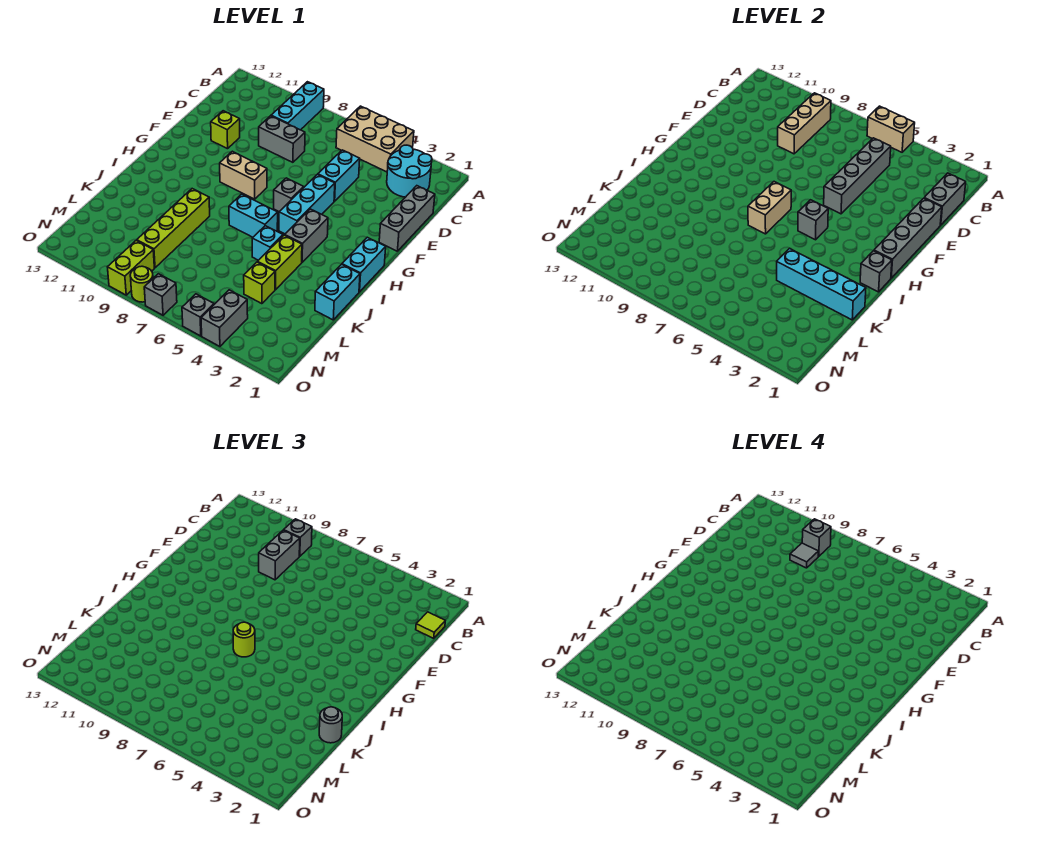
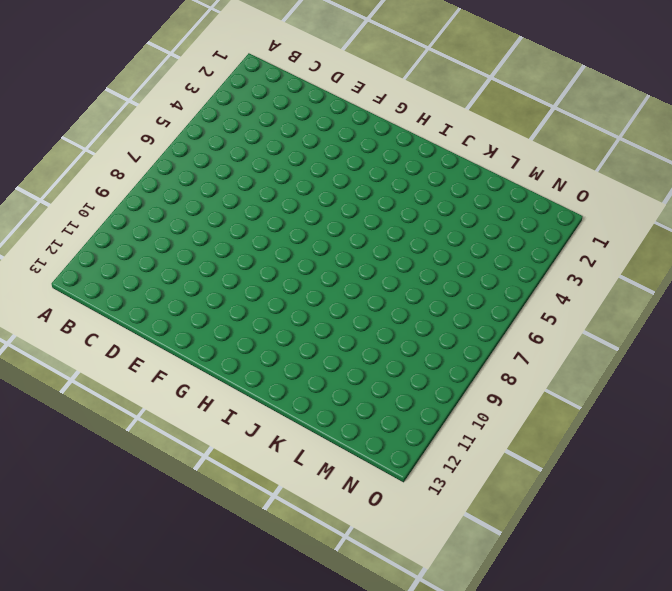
none -> tan 2x3 brick [336,106,414,172]
none -> cyan 1x3 brick [271,82,324,130]
none -> cyan 2x2 round brick [387,145,432,197]
none -> grey 1x3 brick [379,186,435,251]

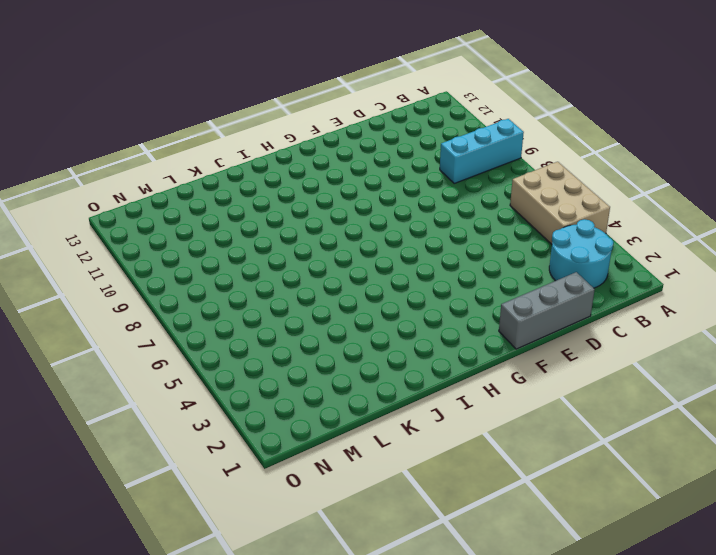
none -> cyan 1x2 brick [318,150,360,201]
none -> grey 1x2 brick [259,116,305,162]
none -> lime 1x1 brick [211,111,240,149]
none -> cyan 1x3 brick [279,175,335,234]

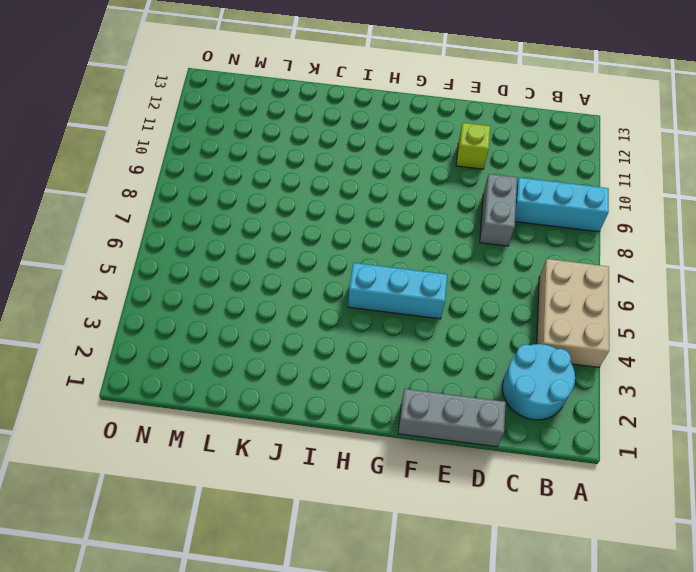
none -> cyan 1x2 brick [318,150,360,201]
none -> grey 1x1 brick [274,178,304,211]
none -> tan 1x2 brick [220,151,267,199]
none -> cyan 1x2 brick [342,237,386,292]

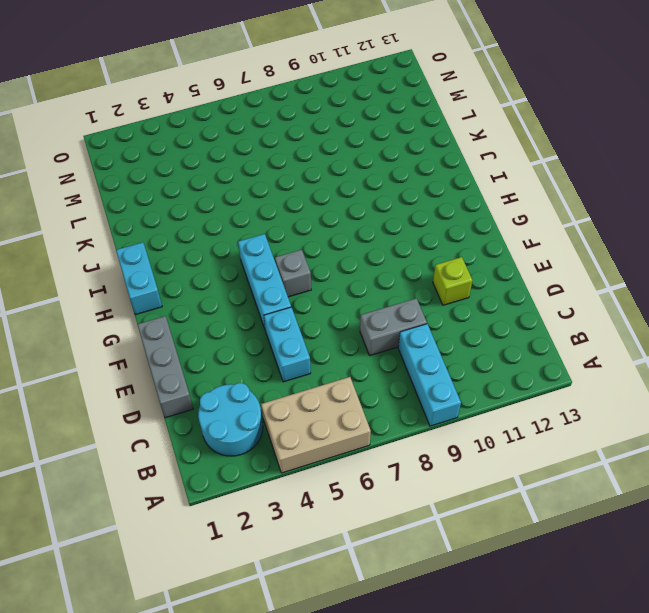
none -> tan 1x2 brick [220,151,267,199]
none -> grey 1x2 brick [285,209,328,262]
none -> cyan 1x2 brick [229,194,278,237]
none -> cyan 1x2 brick [315,264,360,320]

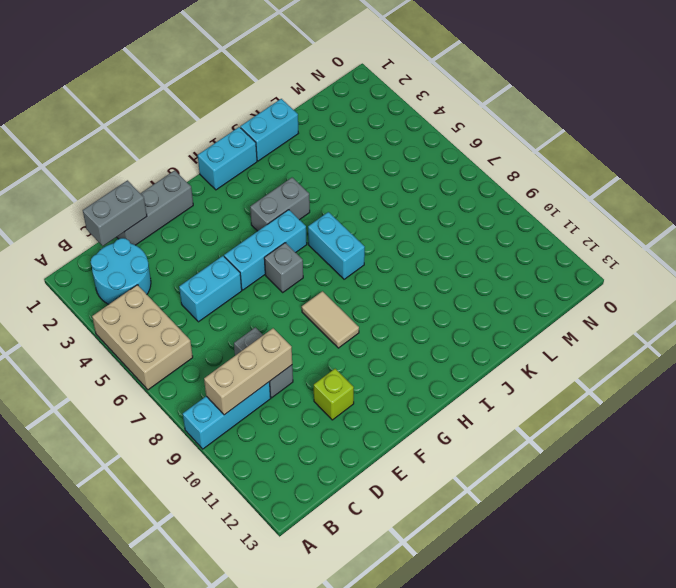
tan 1x2 tile [302,291,359,348] -> tan 1x2 brick [220,151,267,199]
none -> lime 1x2 brick [258,235,302,290]
none -> cyan 1x1 brick [252,226,283,260]
none -> lime 1x4 brick [137,189,210,268]
none -> lime 1x1 brick [244,262,275,304]

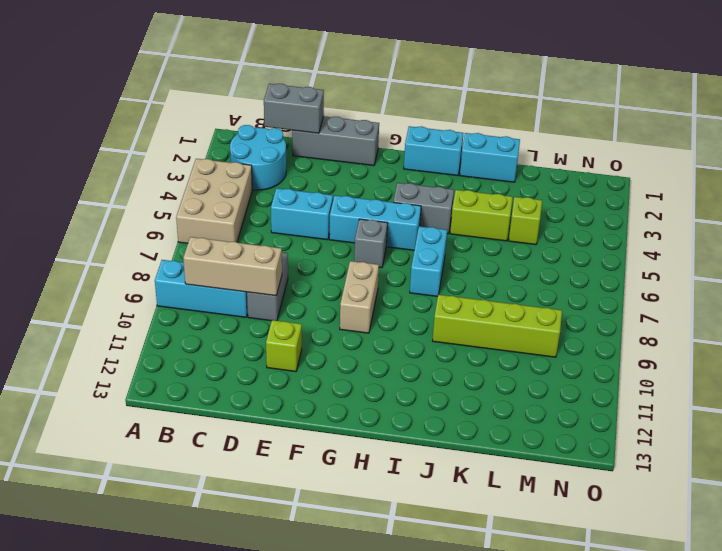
none -> cyan 1x1 brick [252,226,283,260]
none -> grey 1x2 brick [201,290,248,346]
none -> lime 1x2 brick [108,240,154,295]
none -> grey 1x1 brick [182,294,214,336]

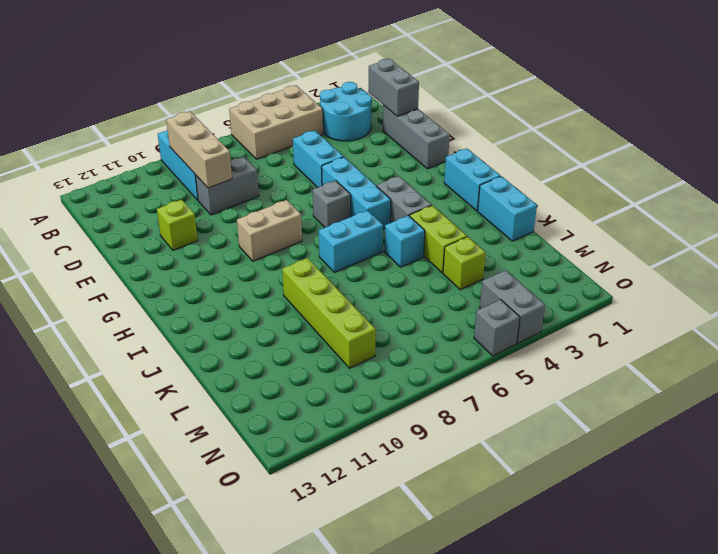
none -> lime 1x2 brick [108,240,154,295]
none -> grey 1x1 brick [144,274,177,315]
none -> lime 1x1 round brick [130,266,153,302]
none -> tan 1x2 brick [867,106,915,152]

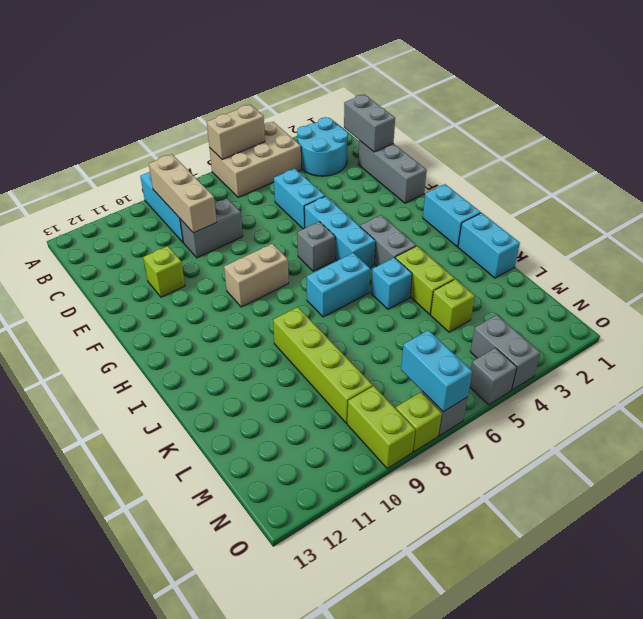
cyan 1x2 brick [401,330,472,412] -> none
lime 1x1 brick [396,392,442,452] -> lime 1x1 round brick [130,266,153,302]
none -> grey 1x4 brick [824,138,891,214]
none -> grey 1x4 brick [874,198,942,278]
none -> grey 1x1 brick [798,200,828,240]
none -> tan 1x2 brick [748,182,791,234]

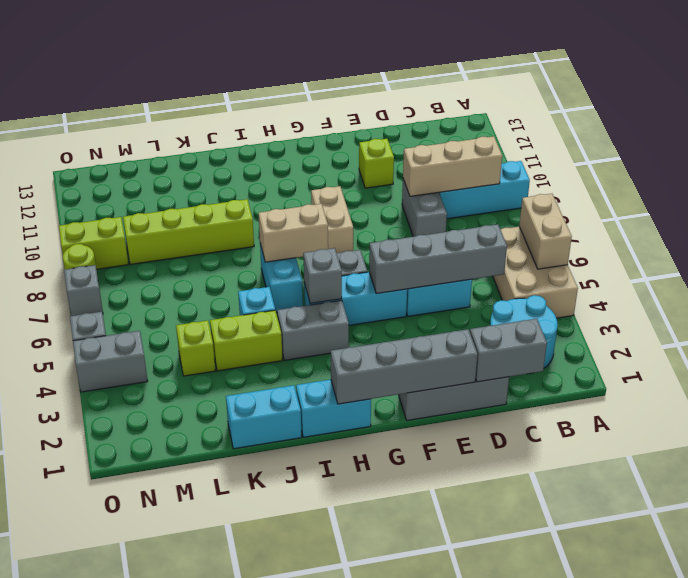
none -> grey 1x1 brick [860,251,892,292]
none -> cyan 1x4 brick [777,249,866,320]
none -> grey 1x1 brick [284,519,312,556]
none -> lime 1x1 tile [416,612,445,638]

